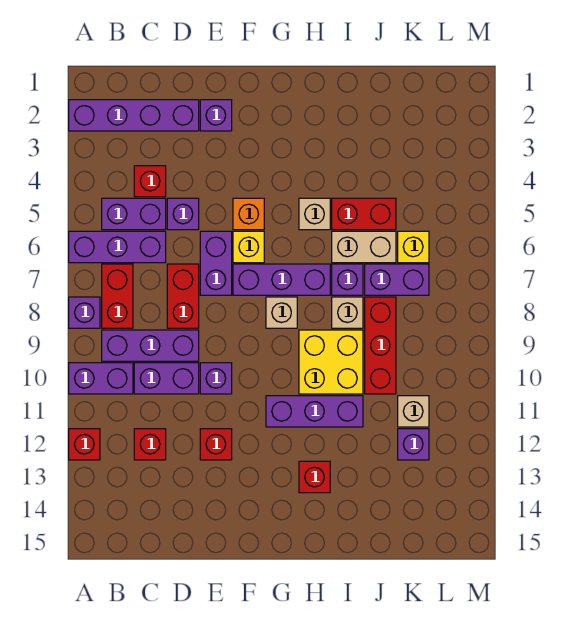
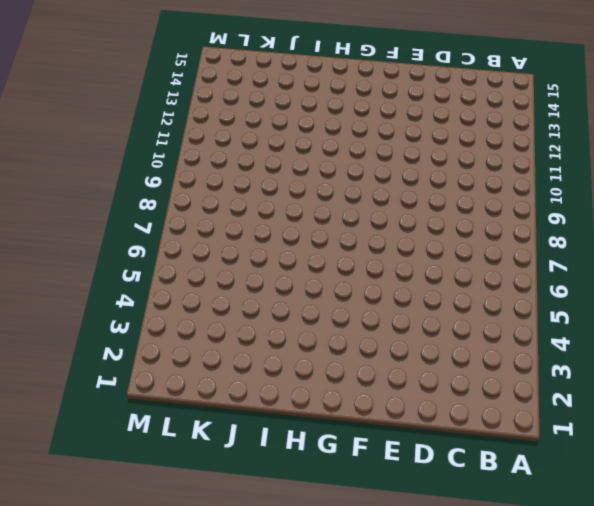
none -> purple 1x4 brick [69,100,199,131]
none -> purple 1x3 brick [69,231,166,263]
none -> purple 1x1 brick [69,297,100,328]
none -> purple 1x2 brick [69,363,133,394]

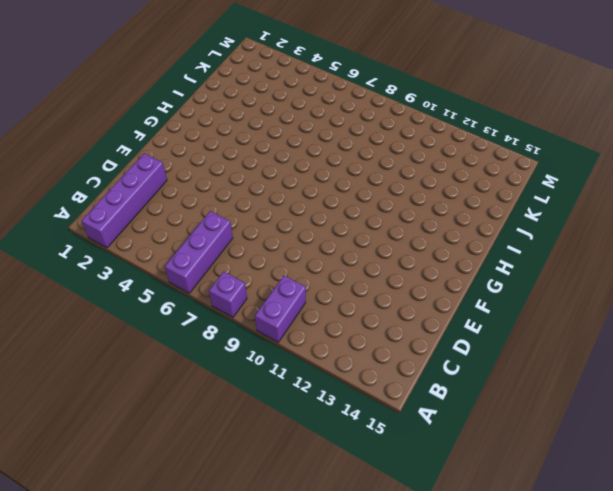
none -> red 1x1 brick [69,429,100,460]
none -> purple 1x2 brick [102,198,166,230]
none -> red 1x2 brick [102,264,133,328]
none -> purple 1x3 brick [102,330,199,361]

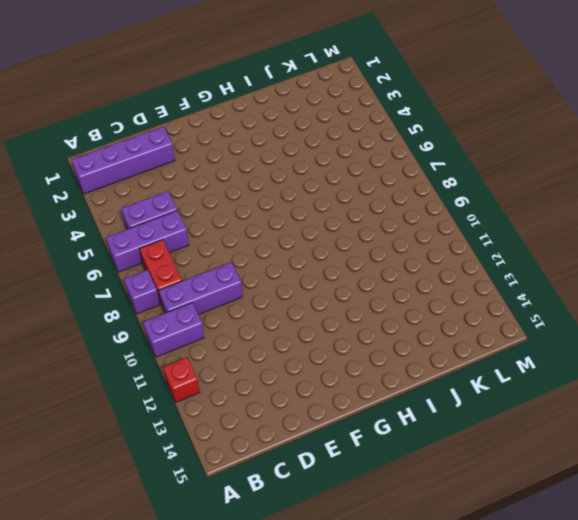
none -> red 1x1 brick [134,166,166,197]
none -> purple 1x2 brick [134,363,199,394]
none -> red 1x1 brick [134,429,166,460]
none -> purple 1x1 brick [167,198,199,230]

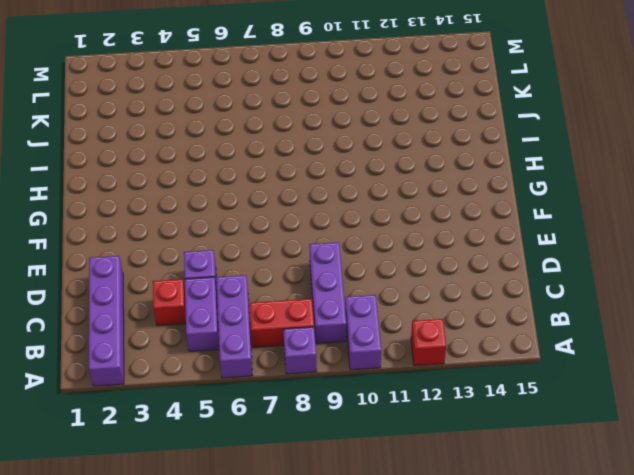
none -> purple 1x2 brick [134,363,199,394]
none -> red 1x1 brick [134,429,166,460]
none -> red 1x2 brick [167,264,199,328]
none -> purple 1x1 brick [200,100,232,131]

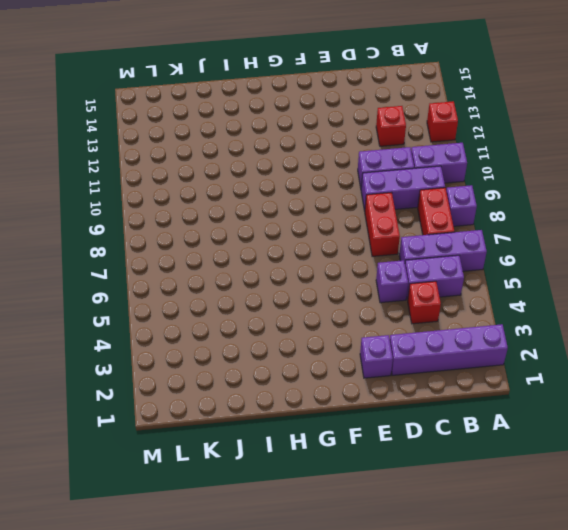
none -> purple 1x2 brick [200,231,232,295]
none -> purple 1x1 brick [200,363,232,394]
none -> red 1x1 brick [200,429,232,460]
none -> orange 1x1 brick [233,198,264,230]

